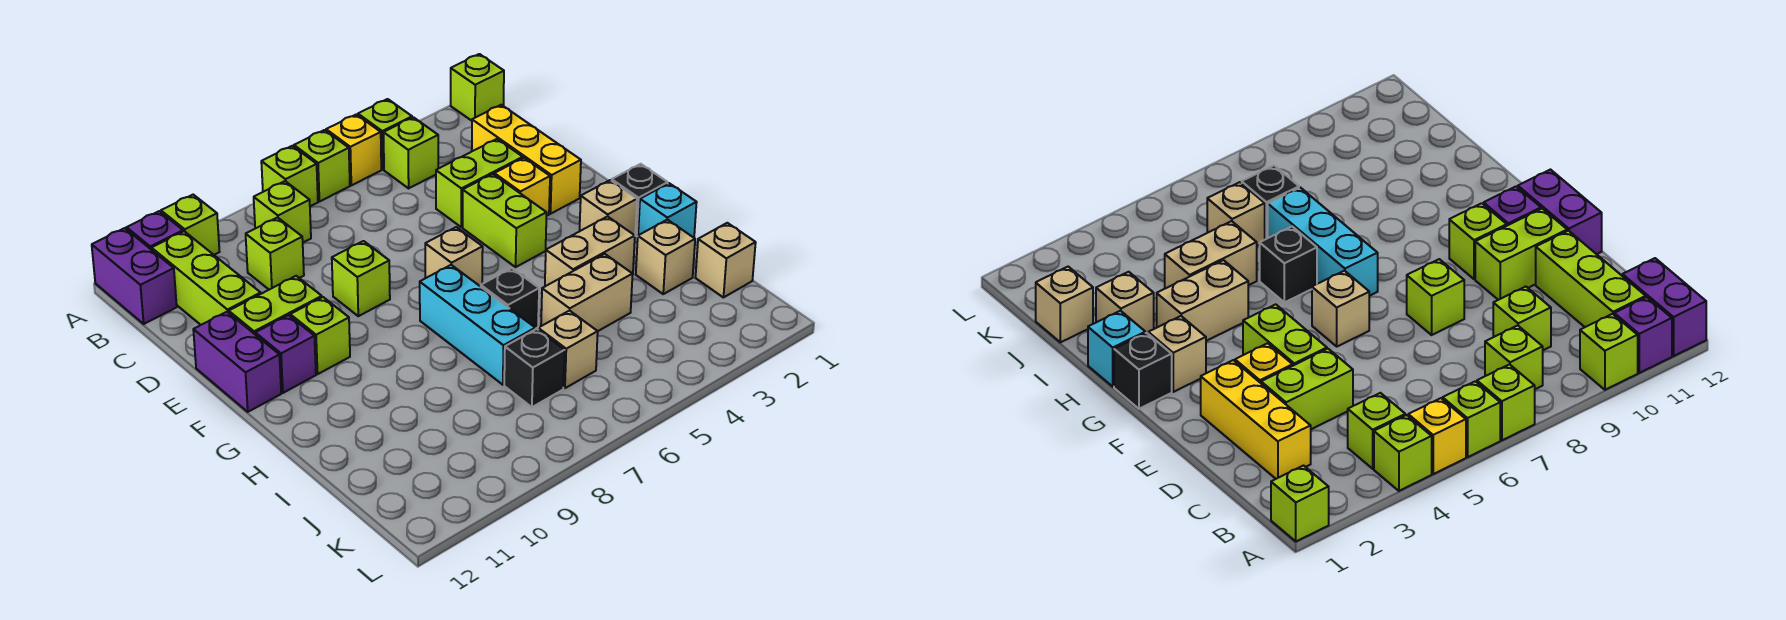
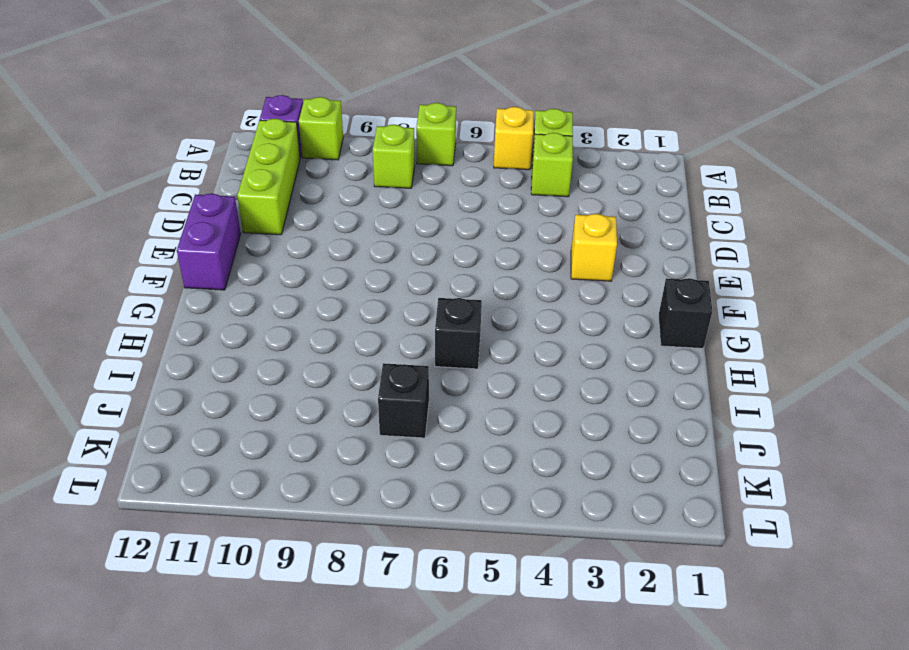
none -> lime 1x1 brick [451,54,504,121]
none -> lime 1x1 brick [294,130,350,202]
none -> purple 1x2 brick [92,228,177,324]
none -> yellow 1x3 brick [472,105,581,214]

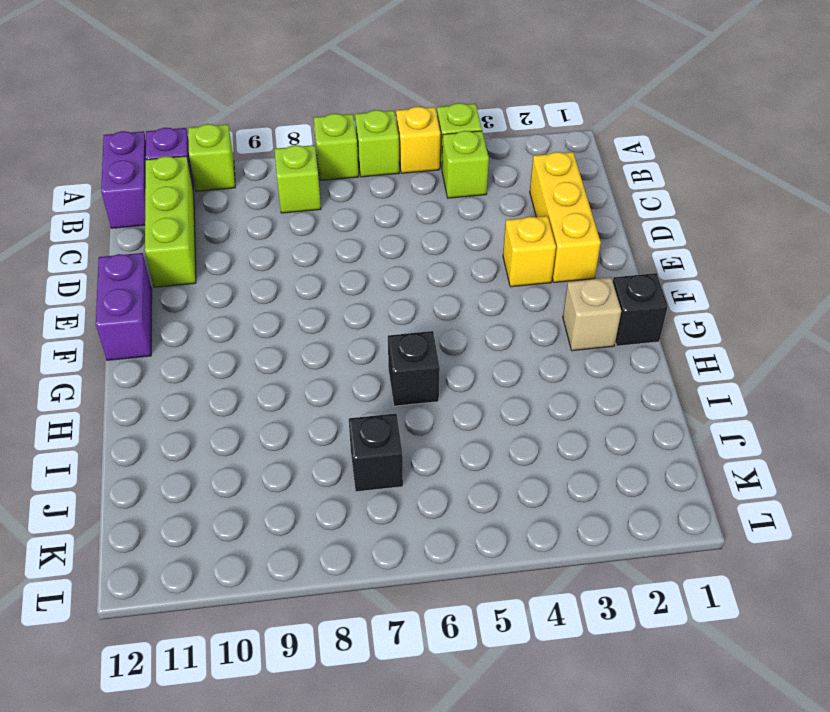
none -> lime 1x1 brick [451,54,504,121]
none -> lime 1x1 brick [246,218,304,290]
none -> lime 1x2 brick [436,139,523,227]
none -> lime 1x2 brick [463,174,547,267]

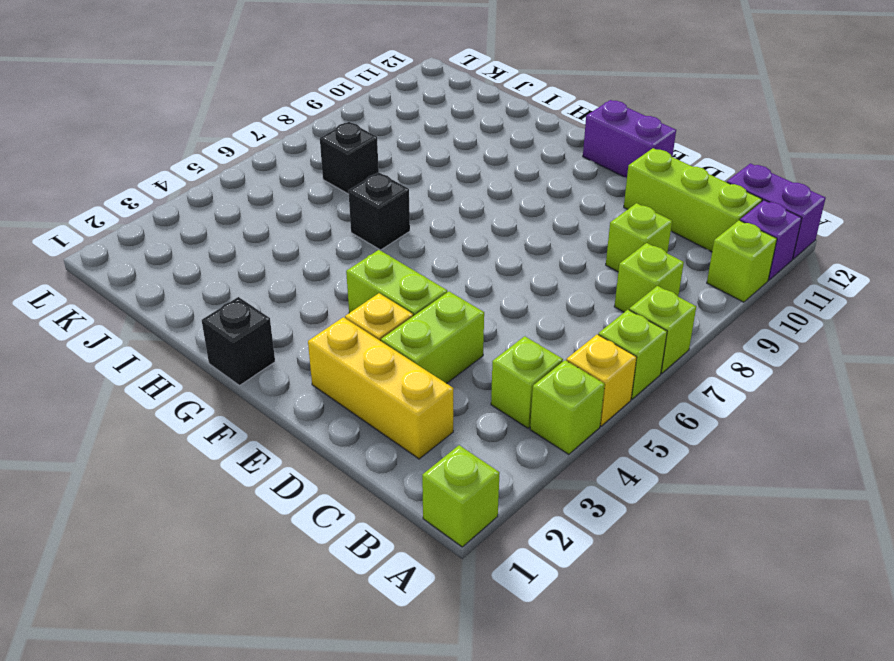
none -> lime 1x1 brick [332,241,390,316]
none -> lime 1x2 brick [229,276,322,334]
none -> tan 1x1 brick [425,227,483,286]
none -> lime 1x1 brick [290,297,350,374]

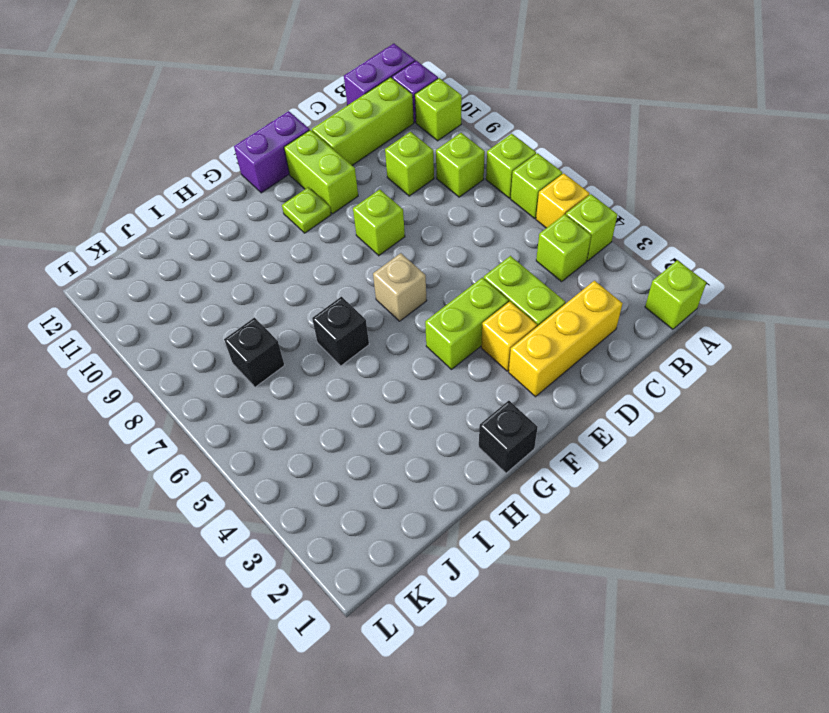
lime 1x1 plate [282,187,331,233] -> lime 1x1 brick [290,297,350,374]
none -> purple 1x1 brick [255,315,316,393]
none -> tan 1x1 brick [580,180,637,235]
none -> cyan 1x3 brick [420,265,535,385]
none -> cyan 1x1 brick [638,183,697,238]

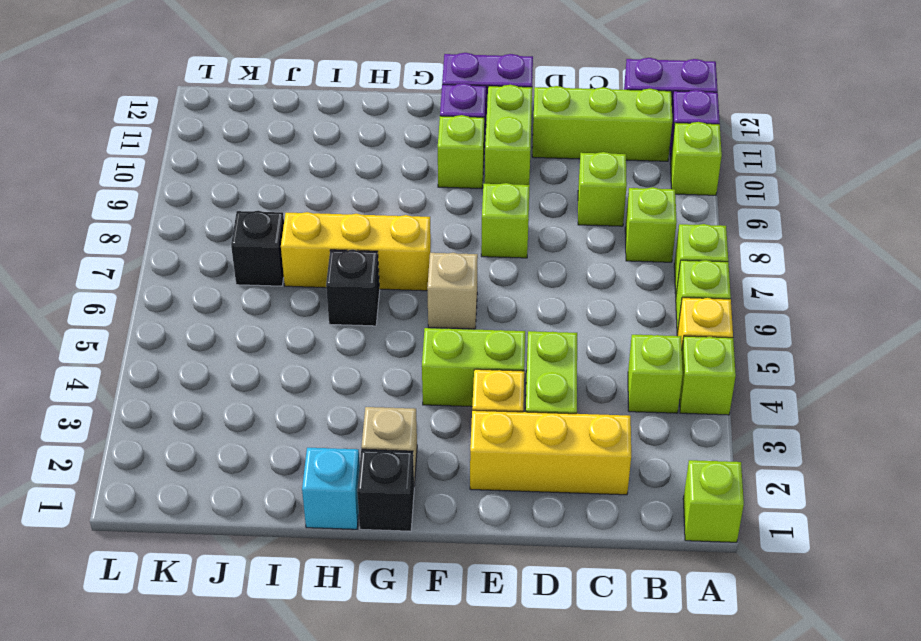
yellow 1x3 brick [281,212,431,291] -> cyan 1x3 brick [420,265,535,385]
none -> tan 1x2 brick [545,216,635,286]
none -> tan 1x1 brick [636,220,695,294]
none -> tan 1x2 brick [541,254,633,331]
none -> tan 1x1 brick [695,223,756,297]

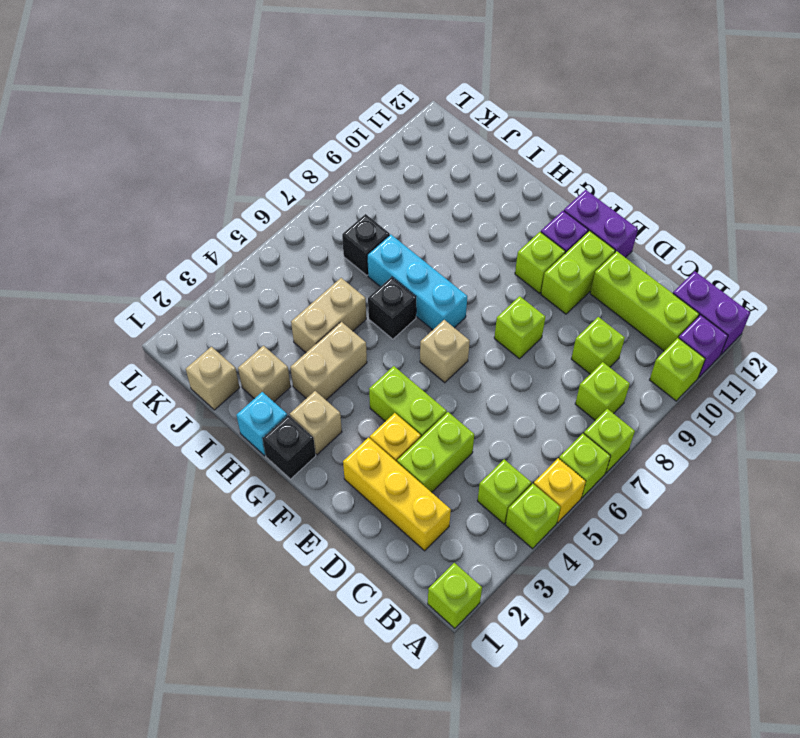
none -> tan 1x1 brick [538,310,598,388]

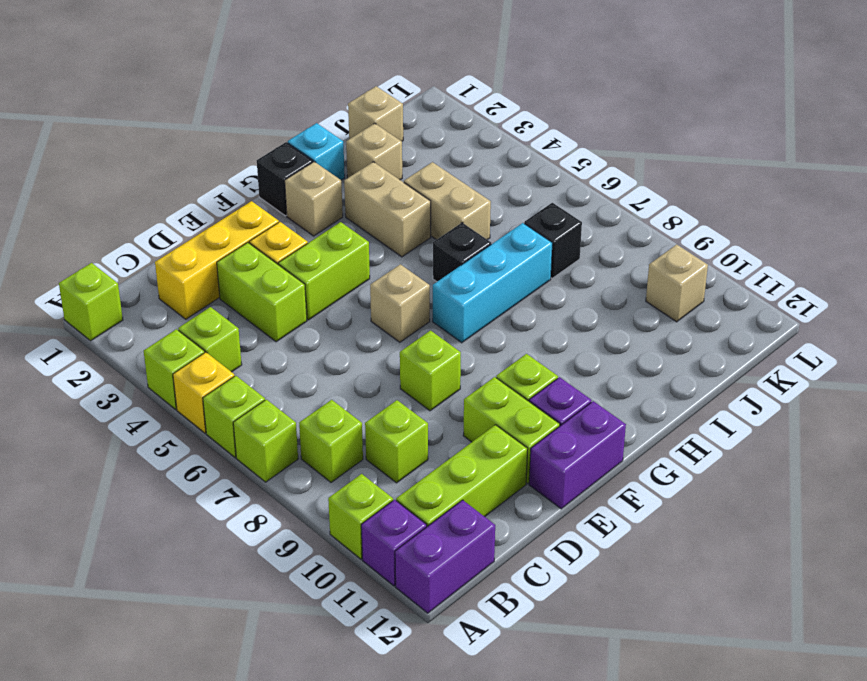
tan 1x1 brick [646,244,708,322] -> tan 1x1 brick moved to [538,310,598,388]

